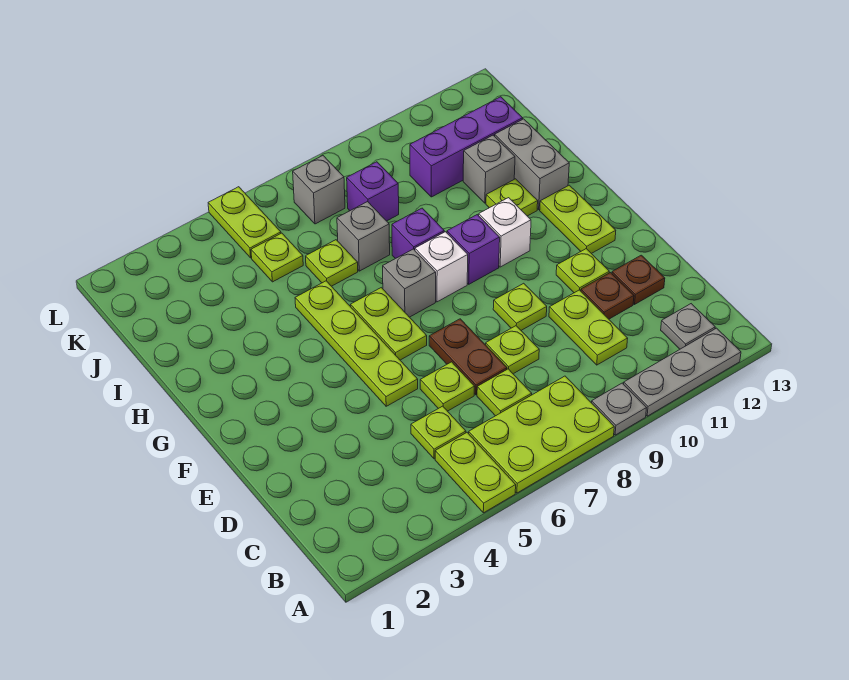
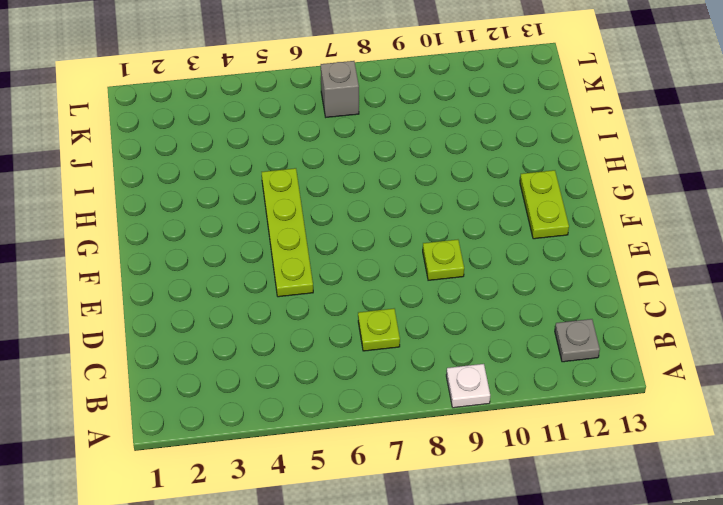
white 1x1 plate [446,364,490,408] -> grey 1x1 plate [592,383,646,435]
none -> lime 1x2 plate [435,433,516,513]
none -> lime 2x3 plate [469,376,614,493]
none -> grey 1x3 plate [624,328,741,416]
none -> lime 1x1 plate [411,406,466,459]

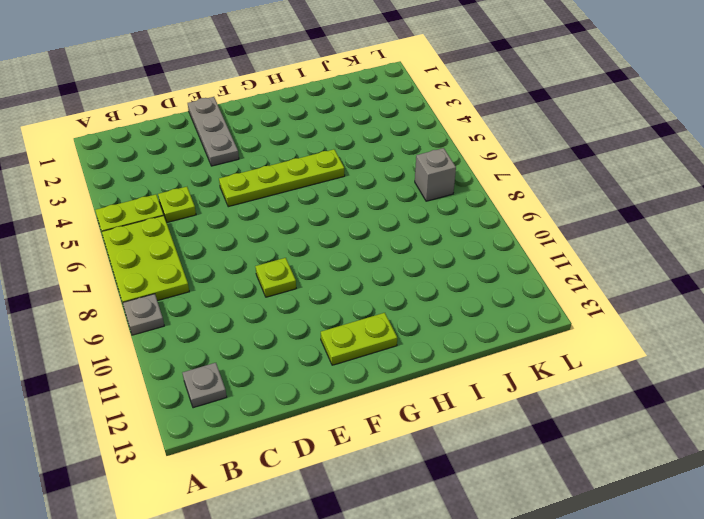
grey 1x3 plate [188,97,239,166] -> grey 1x3 plate moved to [624,328,741,416]
none -> lime 1x1 plate [477,369,532,416]
none -> lime 1x2 plate [549,290,628,365]
none -> lime 1x1 plate [420,362,475,411]
none -> brown 1x2 plate [429,319,507,395]

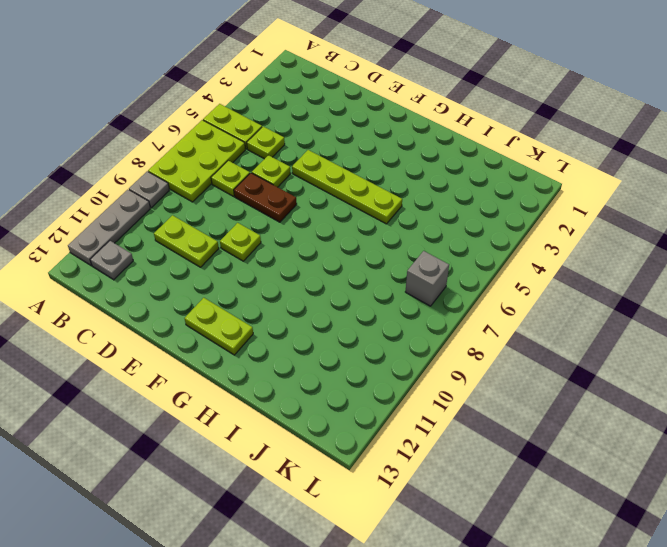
none -> lime 1x1 plate [486,326,539,374]
none -> brown 1x1 plate [581,273,634,319]
none -> brown 1x1 plate [612,255,665,304]
none -> lime 1x1 plate [556,249,609,293]

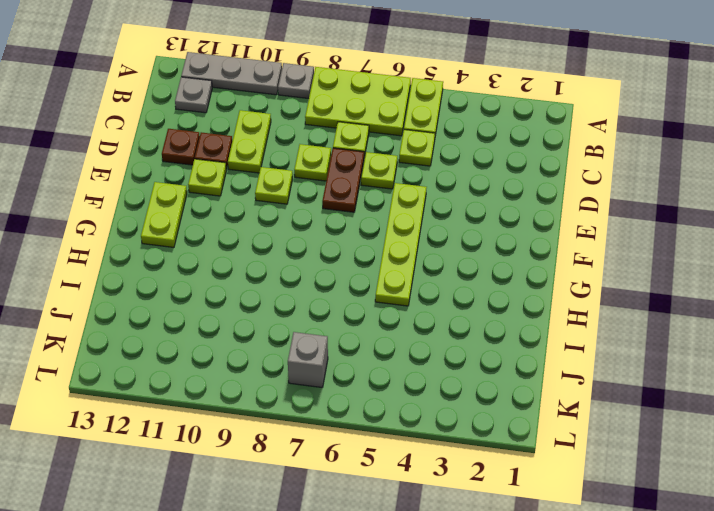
none -> lime 1x2 plate [350,288,427,360]
none -> grey 1x1 brick [383,249,436,317]
none -> white 1x1 brick [415,232,468,302]
none -> purple 1x1 brick [447,215,500,284]

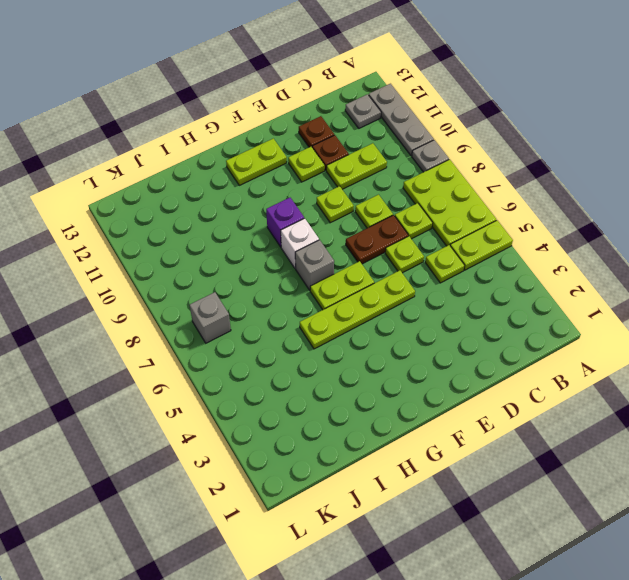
none -> white 1x1 brick [479,198,531,267]
none -> purple 1x1 brick [392,208,444,259]
none -> lime 1x1 plate [486,179,538,216]
none -> grey 1x2 brick [495,119,569,209]

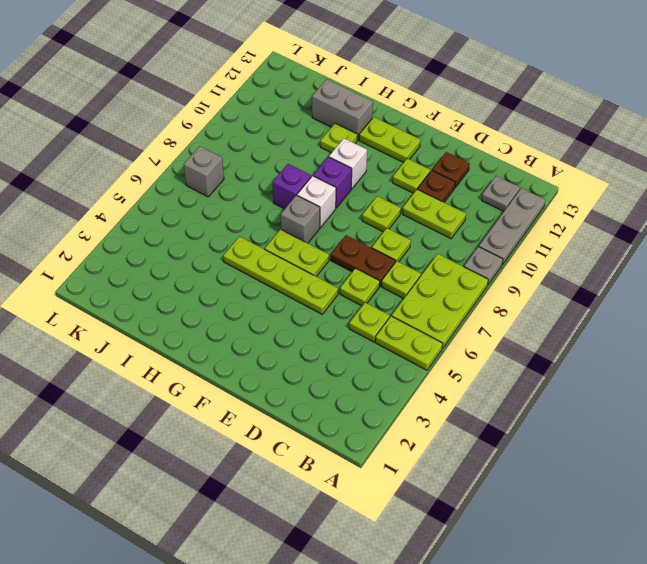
none -> lime 1x1 plate [306,240,358,286]
none -> grey 1x1 brick [337,202,390,271]
none -> grey 1x1 brick [463,135,515,203]
none -> lime 1x1 plate [251,233,303,282]

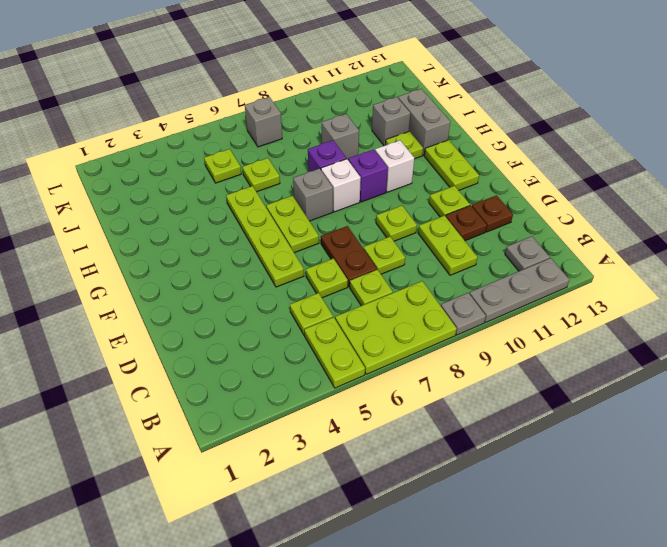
grey 1x1 brick [322,114,359,159] -> grey 1x1 brick moved to [337,202,390,271]
none -> purple 1x1 brick [347,162,399,221]
none -> purple 1x3 brick [410,97,523,197]
none -> lime 1x2 plate [208,187,281,258]

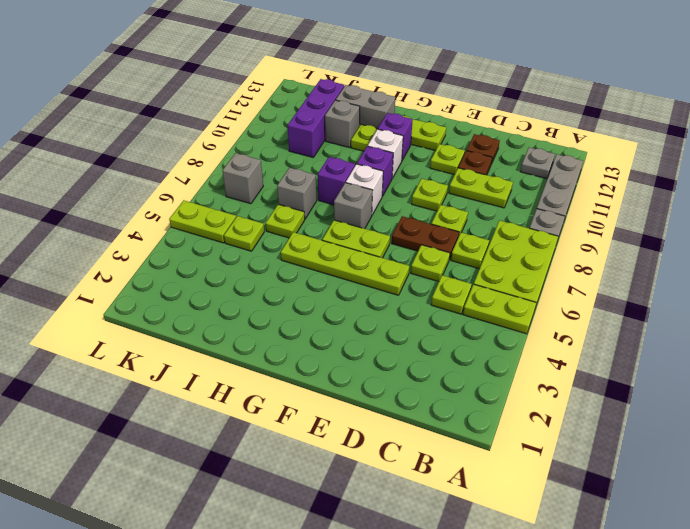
purple 1x1 brick [378,113,413,160] -> purple 1x1 brick moved to [347,162,399,221]

